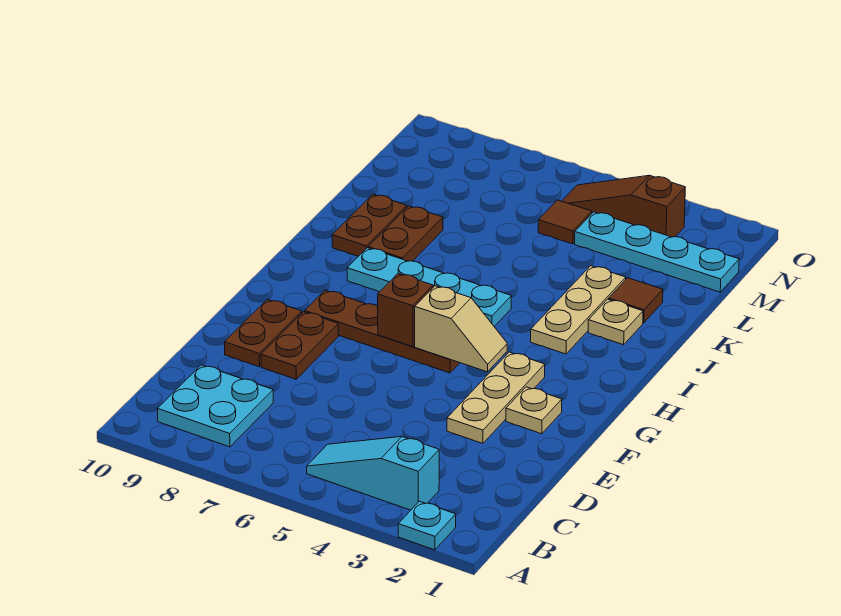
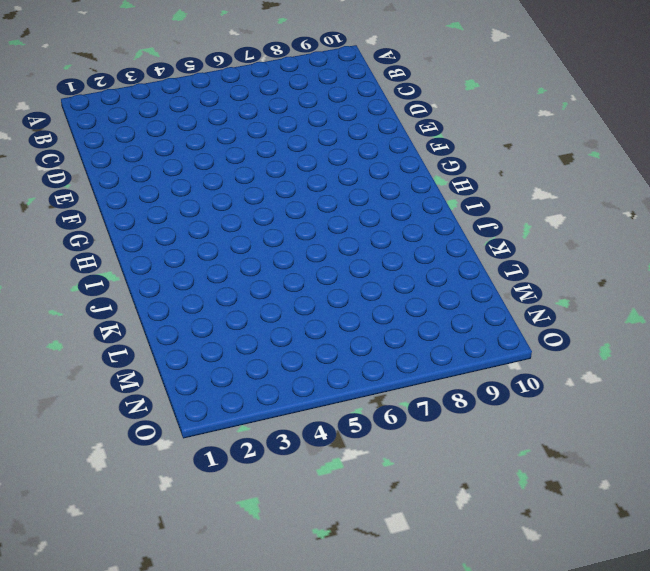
none -> cyan 1x1 plate [398,501,456,550]
none -> cyan 1x3 slope [307,437,439,510]
none -> cyan 2x2 plate [157,365,273,447]

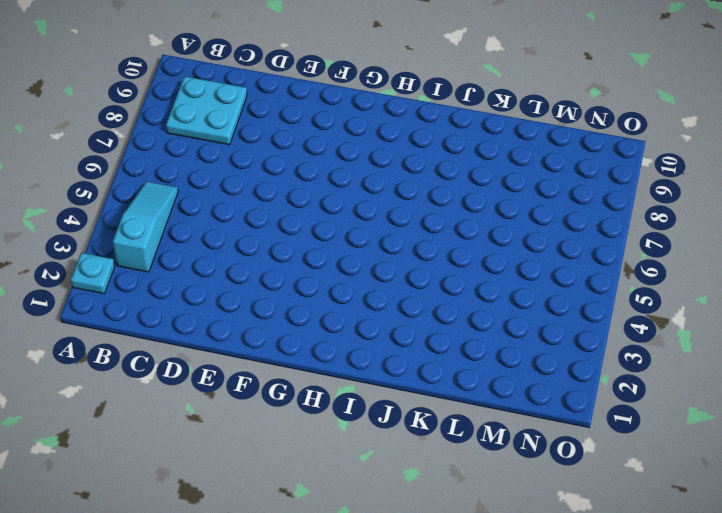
none -> tan 1x3 plate [447,352,545,443]
none -> brown 1x2 plate [261,312,338,379]
none -> brown 1x2 plate [225,299,302,367]

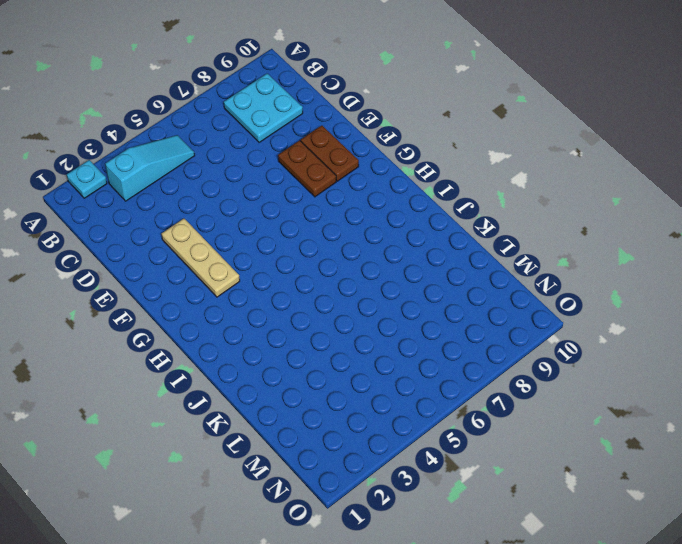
none -> tan 1x1 plate [506,387,562,434]
none -> brown 1x4 plate [305,290,459,373]
none -> tan 1x3 plate [531,266,626,354]

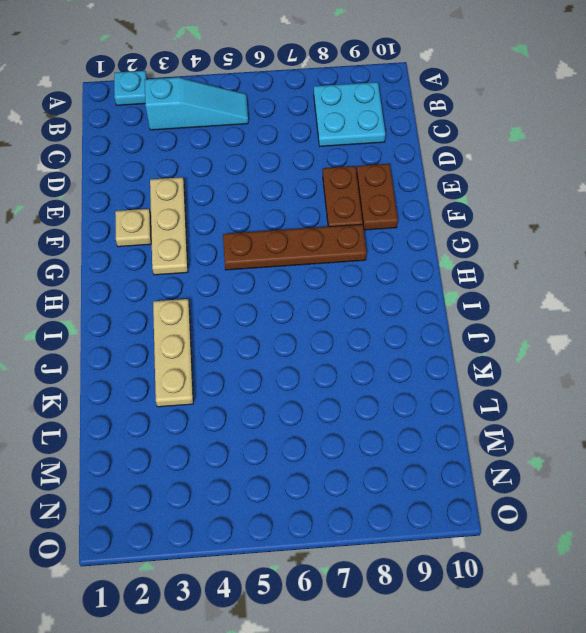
none -> cyan 1x4 plate [347,248,512,327]
none -> tan 1x1 plate [588,299,643,345]
none -> brown 1x2 plate [368,206,443,261]

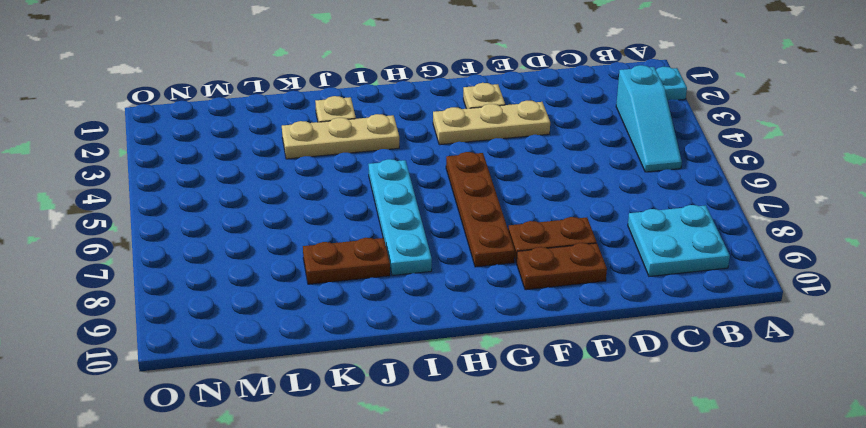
none -> brown 1x2 plate [332,194,407,256]
none -> brown 1x1 tile [609,278,663,323]
none -> cyan 1x4 plate [575,212,739,292]

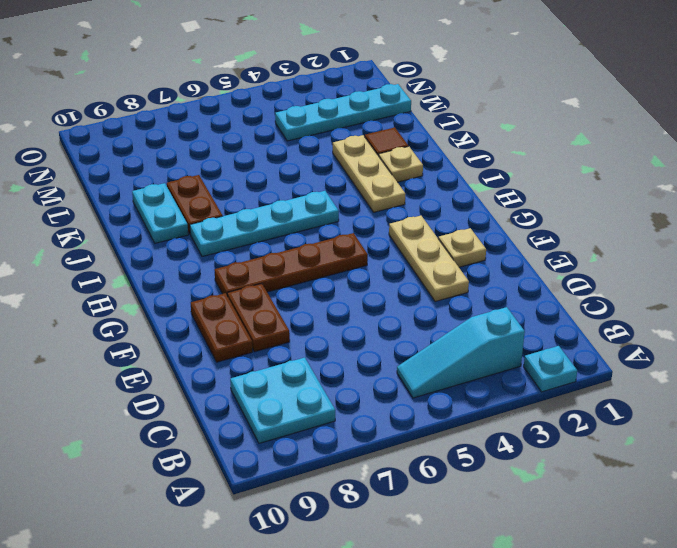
cyan 1x2 plate [132,183,188,243] -> brown 1x2 plate [332,194,407,256]
none -> brown 1x1 tile [538,200,592,244]
none -> brown 1x3 slope [562,175,685,237]
none -> tan 1x2 slope [415,286,507,372]

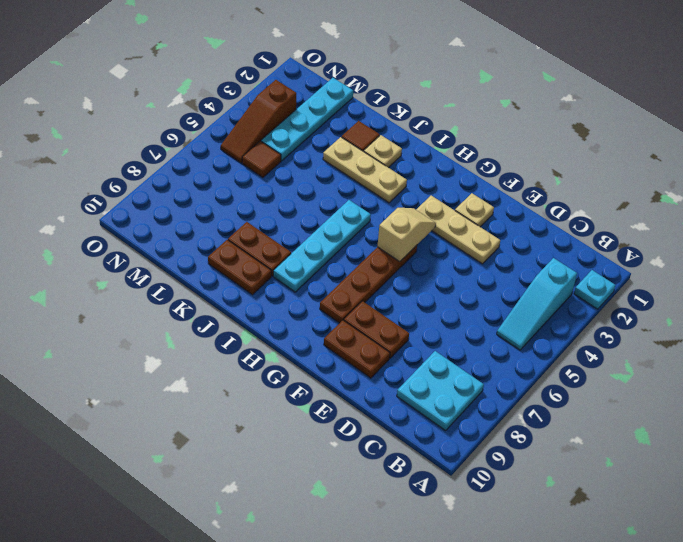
none -> brown 1x1 brick [378,274,433,347]

